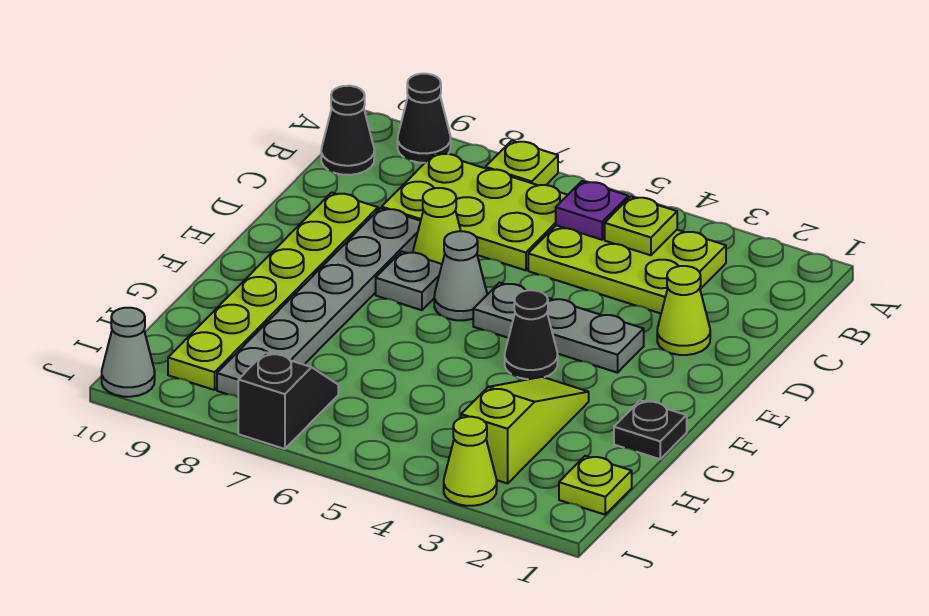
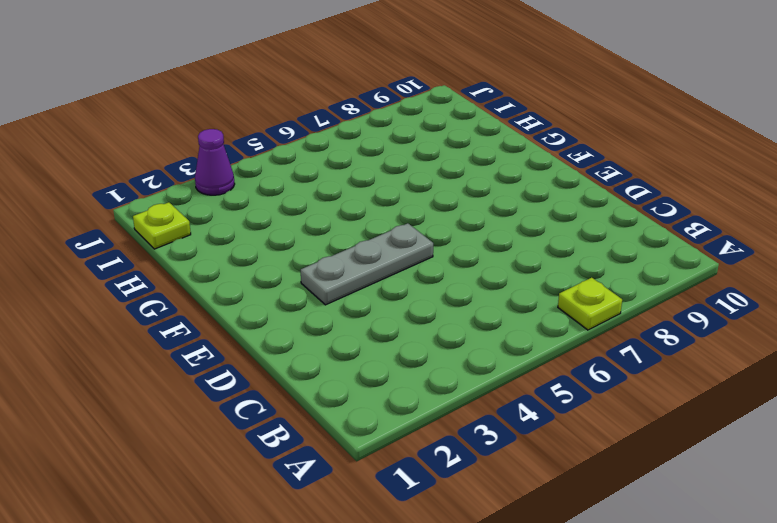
purple 1x1 cone [195,129,235,195] -> lime 1x1 cone [444,417,497,506]
none -> black 1x1 cone [398,74,451,163]
none -> lime 2x3 plate [528,225,726,313]
none -> lime 2x3 plate [382,153,567,270]

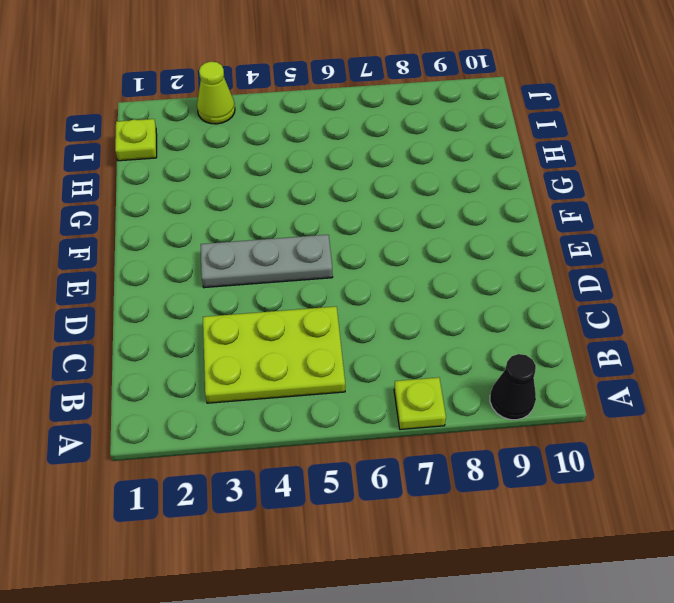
none -> lime 2x3 plate [382,153,567,270]
none -> black 1x1 cone [321,86,374,175]
none -> lime 1x1 cone [657,266,710,355]

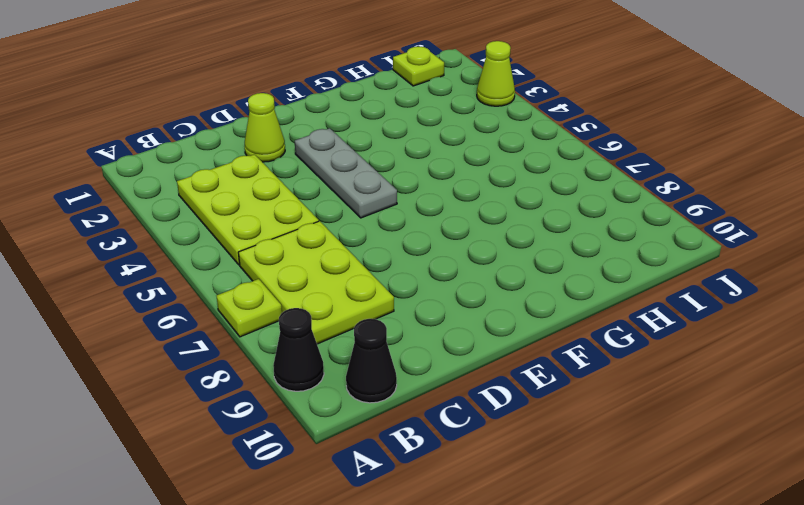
none -> lime 1x1 cone [413,188,461,264]
none -> grey 1x6 plate [217,208,421,397]
none -> lime 1x6 plate [168,192,378,390]

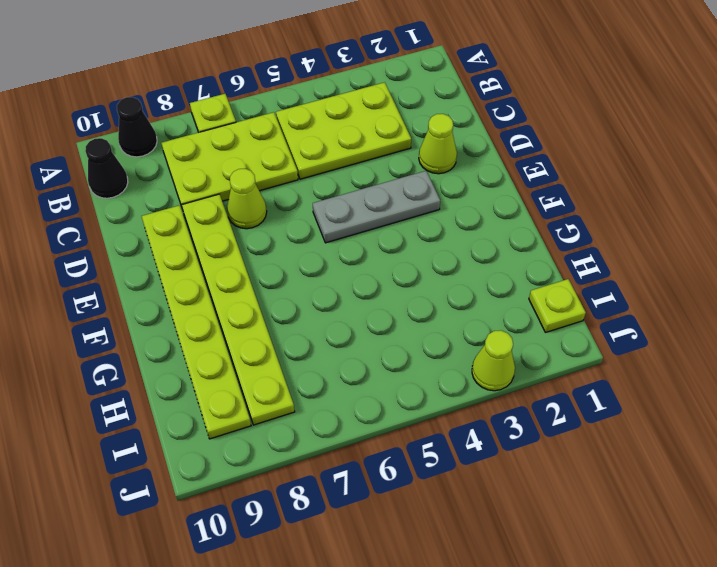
lime 1x6 plate [182,194,295,425] -> grey 1x6 plate [217,208,421,397]
none -> grey 1x1 cone [434,231,487,320]
none -> grey 1x1 plate [376,251,442,310]
none -> black 1x1 cone [505,290,558,379]

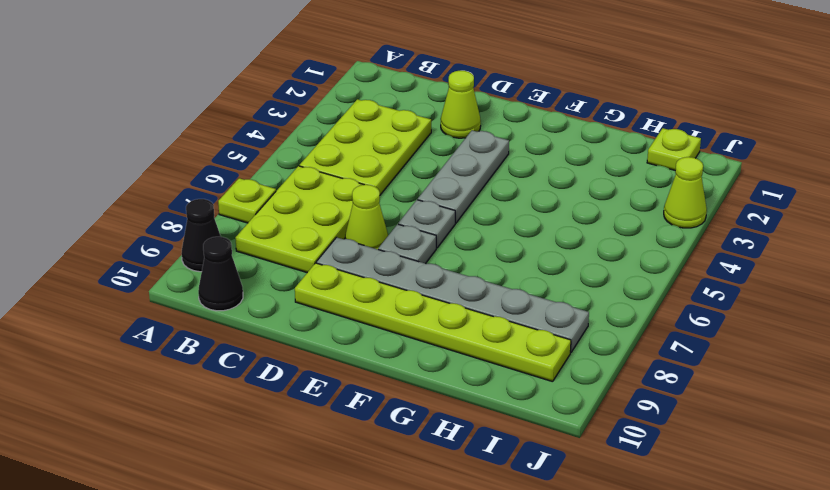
grey 1x1 plate [398,200,455,248] -> grey 1x1 cone [434,231,487,320]
none -> black 1x1 cone [505,290,558,379]
none -> black 1x1 plate [614,400,687,459]
none -> lime 1x3 slope [461,377,589,483]

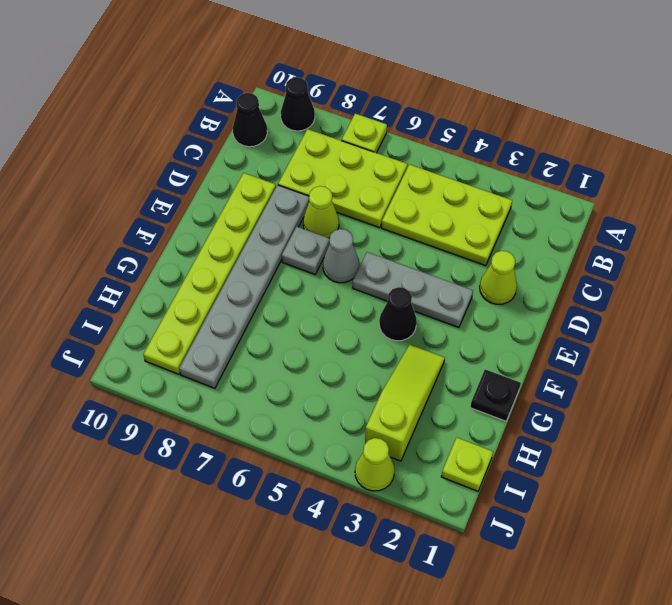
none -> black 1x2 slope [238,352,338,449]
none -> grey 1x1 cone [102,308,155,397]
none -> lime 1x1 plate [605,197,677,255]

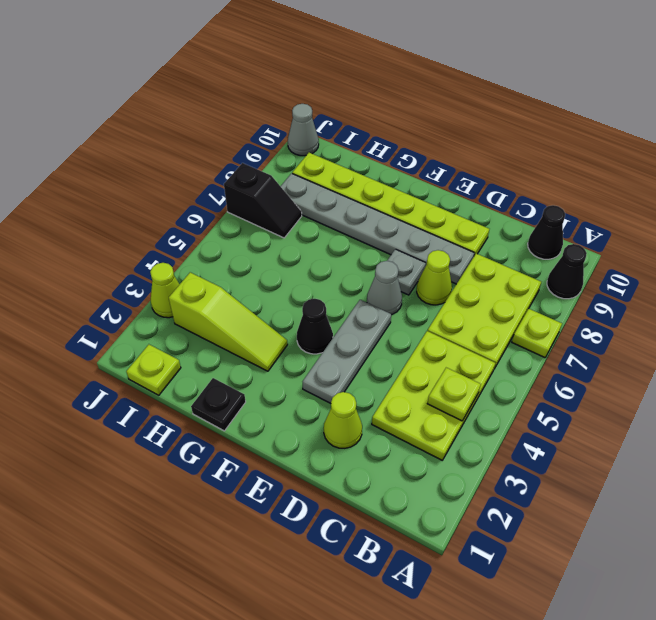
none -> purple 1x1 plate [556,181,628,240]

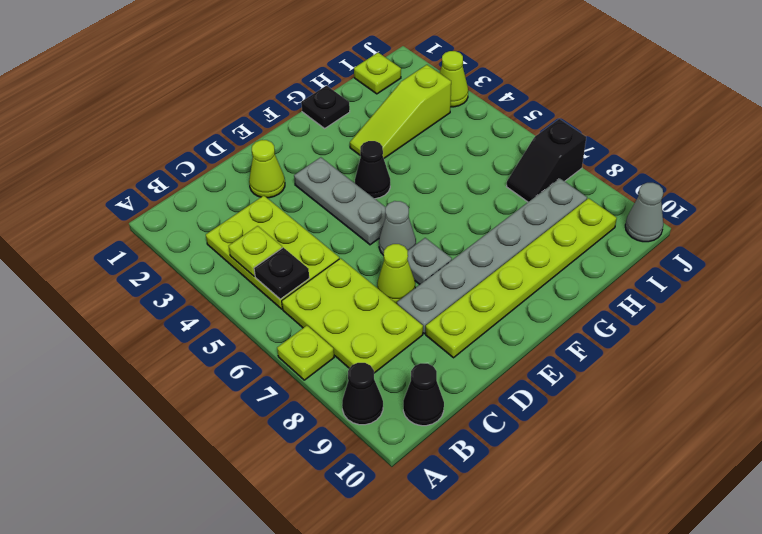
black 1x1 plate [254,247,309,299] -> purple 1x1 plate [556,181,628,240]

